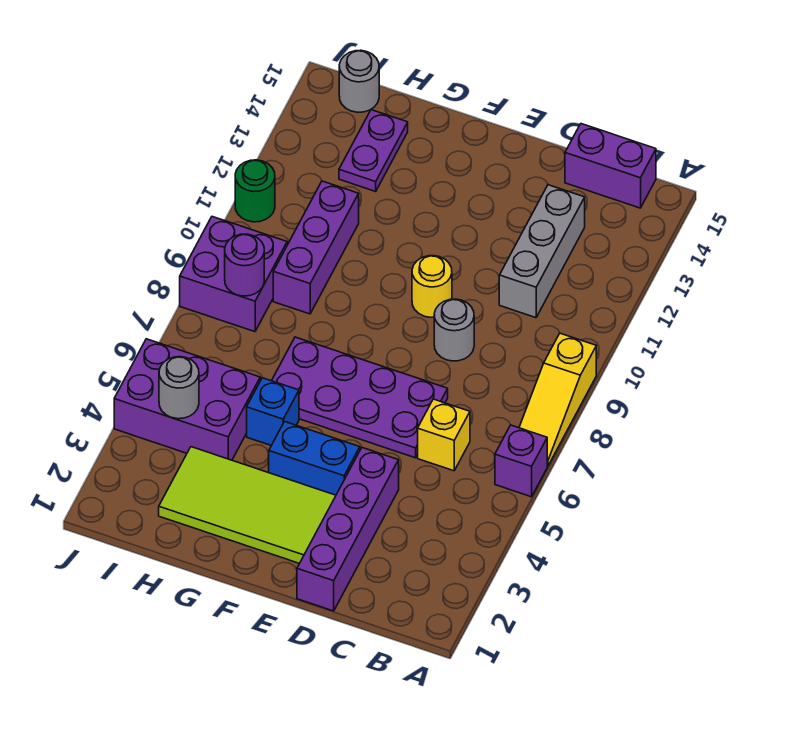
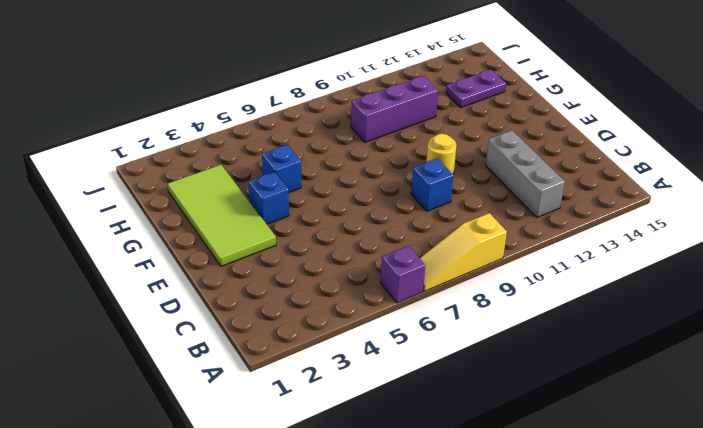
grey 1x3 brick [486,130,565,217] -> grey 1x3 brick turned to [499,185,585,318]
blue 1x1 brick [411,158,454,211] -> grey 1x1 round brick [434,299,474,361]
blue 1x1 brick [249,172,289,224] -> blue 1x2 brick [269,421,360,495]
none -> purple 1x2 brick [565,124,656,208]
none -> yellow 1x1 brick [418,399,470,471]
none -> purple 1x4 brick [297,448,399,611]

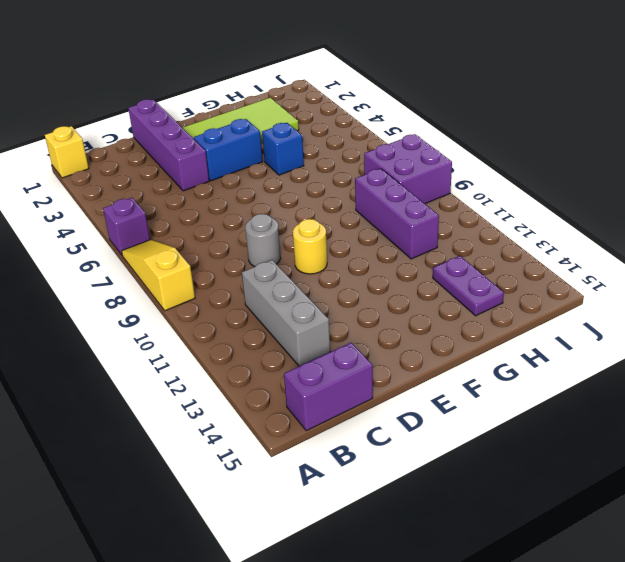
yellow 1x1 brick [45,126,89,178] -> yellow 1x1 brick moved to [418,399,470,471]
none -> purple 2x4 plate [272,337,448,458]
none -> purple 2x3 brick [114,339,260,460]
none -> grey 1x1 round brick [339,50,379,112]

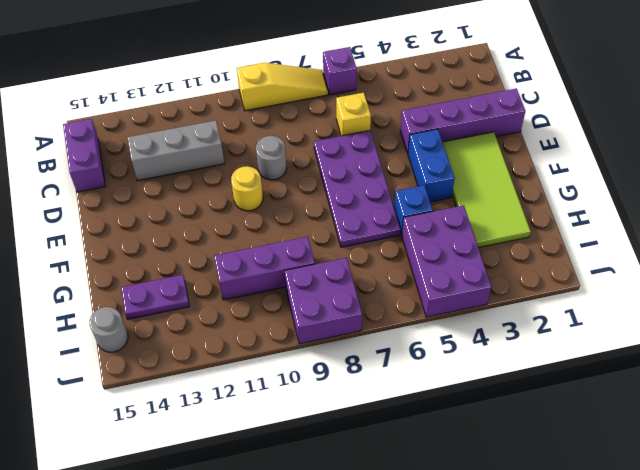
none -> green 1x1 round brick [235,160,275,222]
none -> grey 1x1 round brick [159,357,199,419]
none -> purple 1x1 round brick [225,234,264,296]

